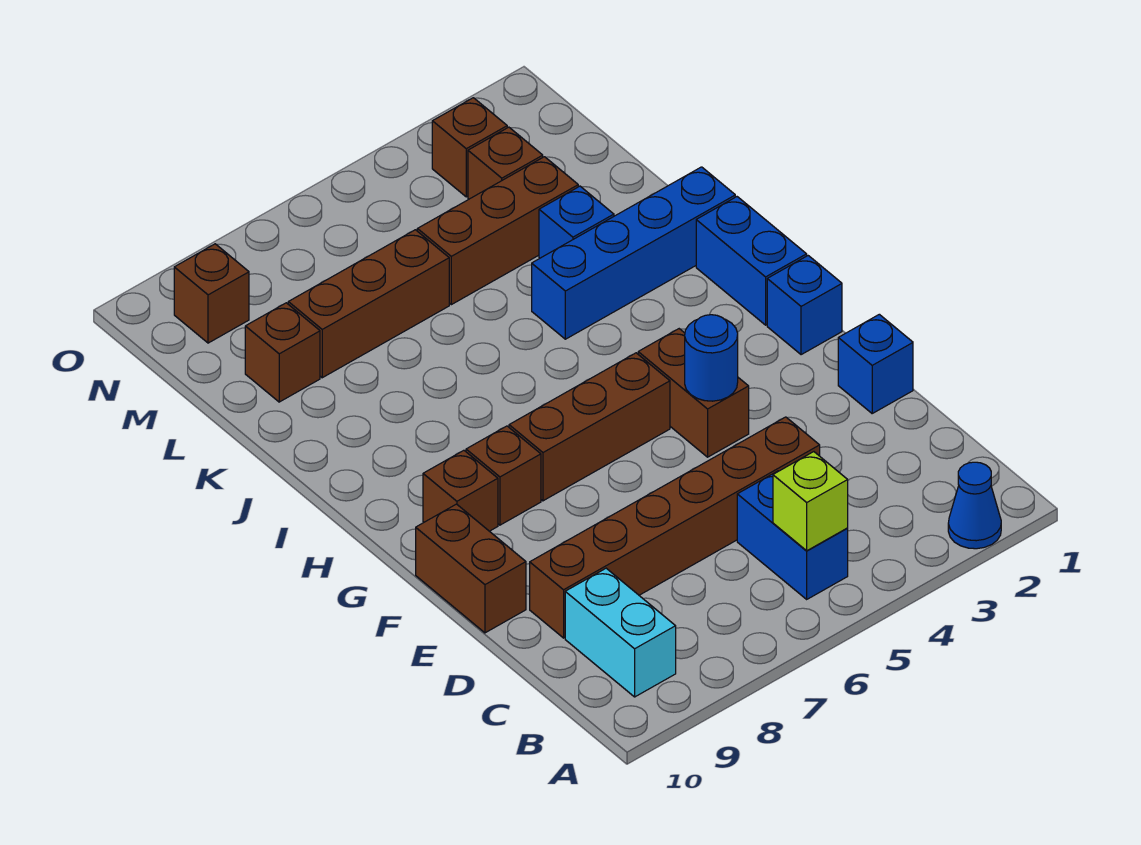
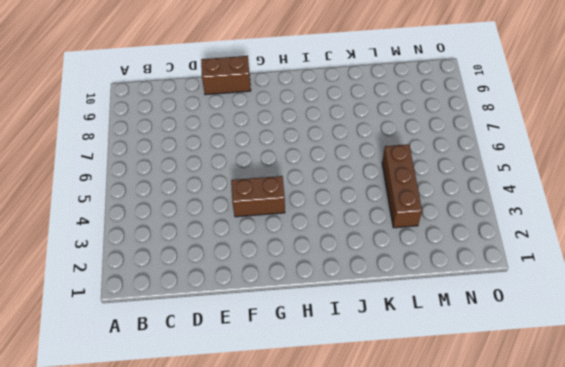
none -> blue 1x1 cone [948,462,1001,549]
none -> blue 1x2 brick [737,471,848,599]
none -> cyan 1x2 brick [565,568,676,697]

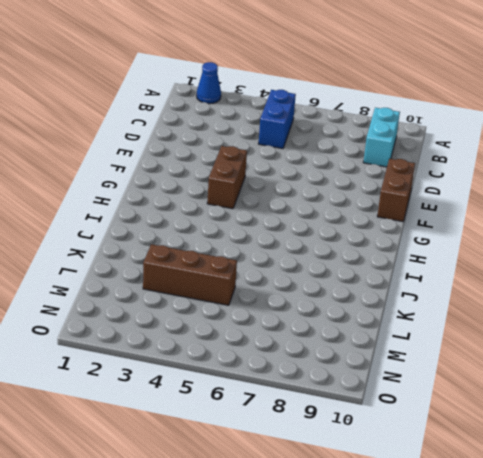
none -> brown 1x6 brick [530,417,820,638]
none -> blue 1x1 brick [838,314,913,413]
none -> blue 1x1 brick [767,256,842,355]

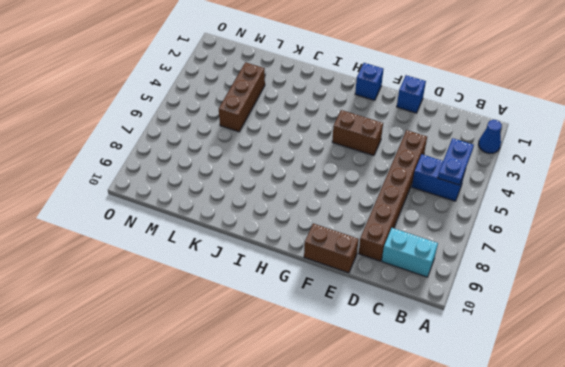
blue 1x2 plate [438,138,474,185] -> lime 1x1 brick [773,452,848,551]
none -> brown 1x3 brick [509,353,670,501]
none -> brown 1x1 brick [466,426,541,525]
none -> brown 1x1 brick [423,450,498,531]

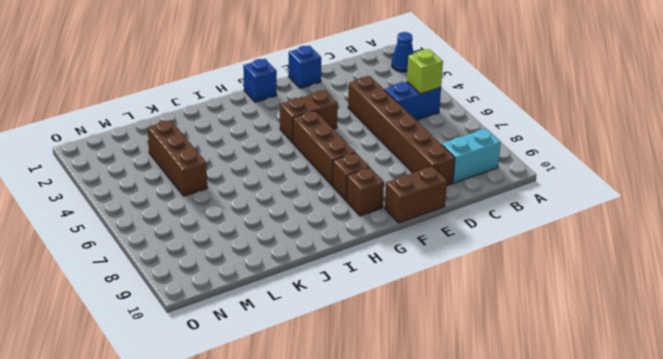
none -> blue 1x2 brick [696,197,807,325]
none -> blue 1x4 brick [532,167,735,339]
none -> blue 1x1 brick [539,186,614,258]

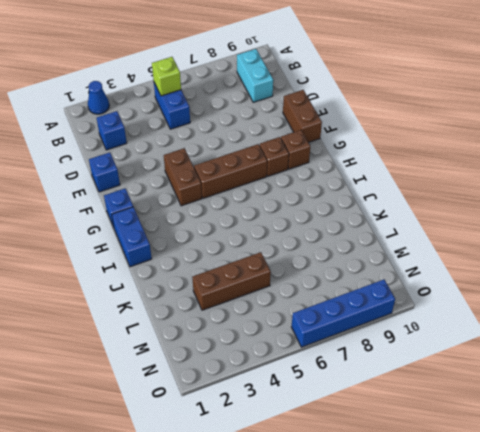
blue 1x1 brick [97,111,127,150] -> blue 1x1 brick moved to [539,186,614,258]
blue 1x4 brick [292,280,395,347] -> blue 1x4 brick moved to [532,167,735,339]
none -> brown 1x6 brick [530,417,820,638]
none -> brown 1x3 brick [288,230,449,378]
none -> brown 1x1 brick [245,303,320,402]

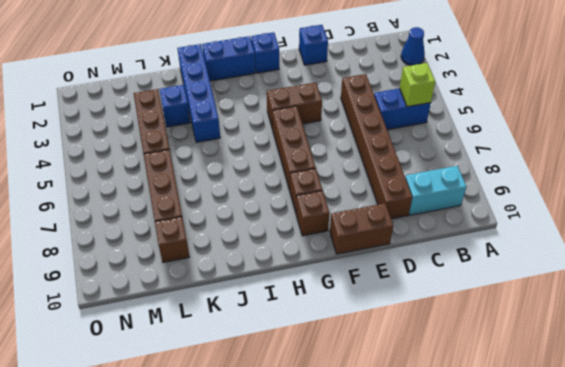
none -> brown 1x1 brick [468,127,543,199]
none -> brown 1x1 brick [432,98,507,197]
none -> brown 1x1 brick [174,244,249,343]

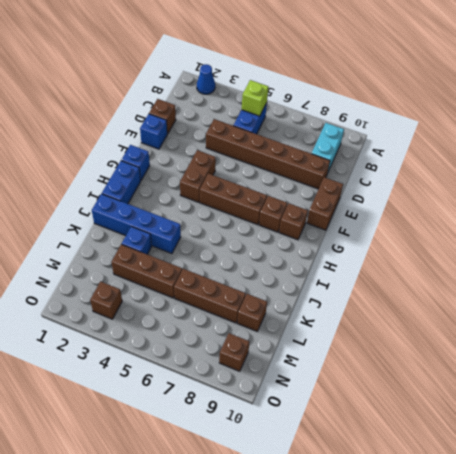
brown 1x1 brick [149,99,176,134] -> brown 1x1 brick moved to [468,127,543,199]
none -> blue 1x1 round brick [685,315,738,401]

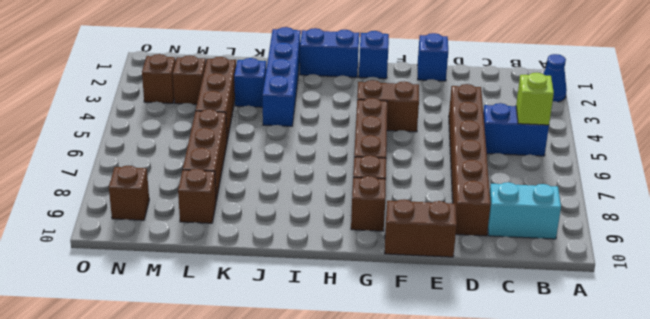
none -> blue 1x1 round brick [685,315,738,401]

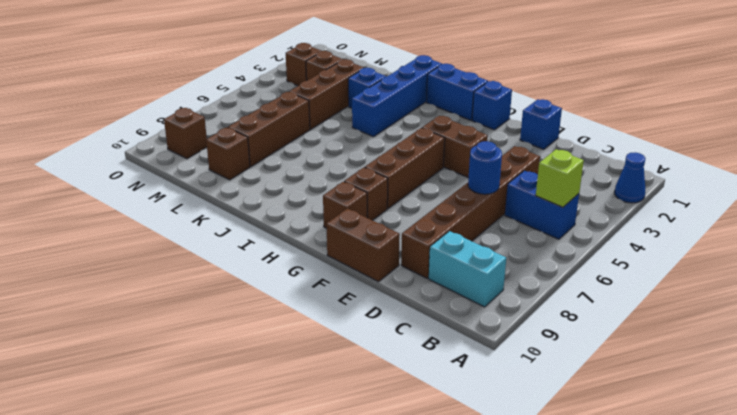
blue 1x1 round brick [468,141,502,194] -> blue 1x1 round brick moved to [685,315,738,401]

